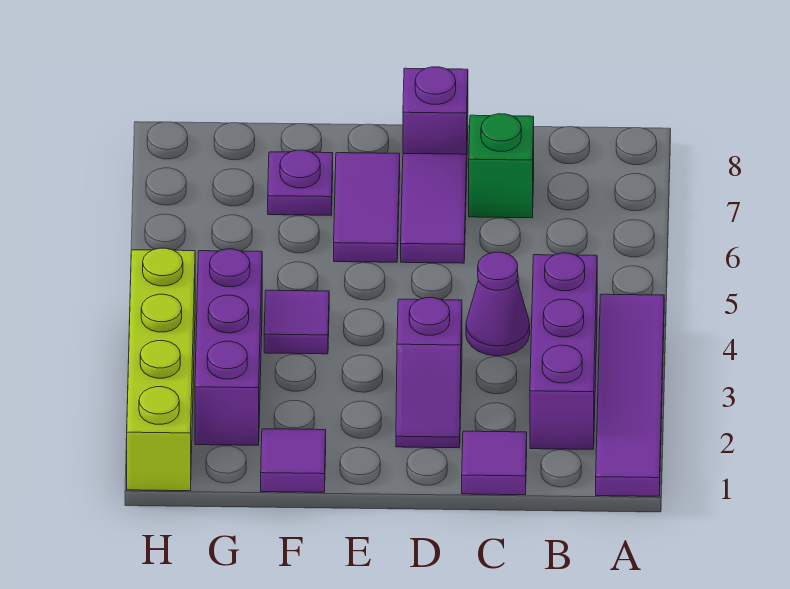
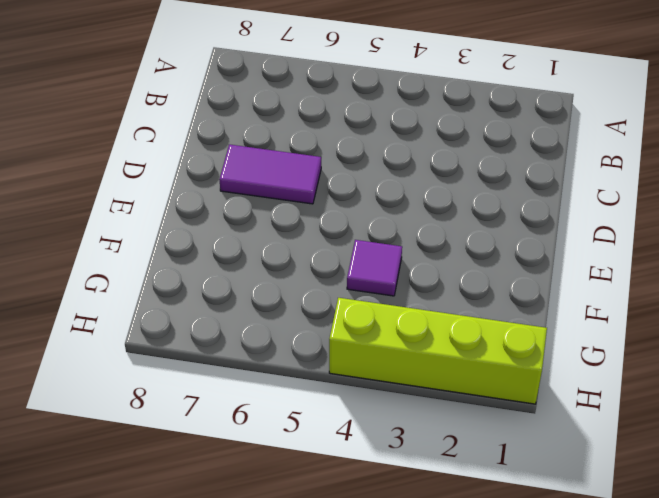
none -> purple 1x4 tile [596,294,664,496]
none -> purple 1x3 brick [530,253,597,449]
none -> purple 1x1 tile [462,431,527,495]

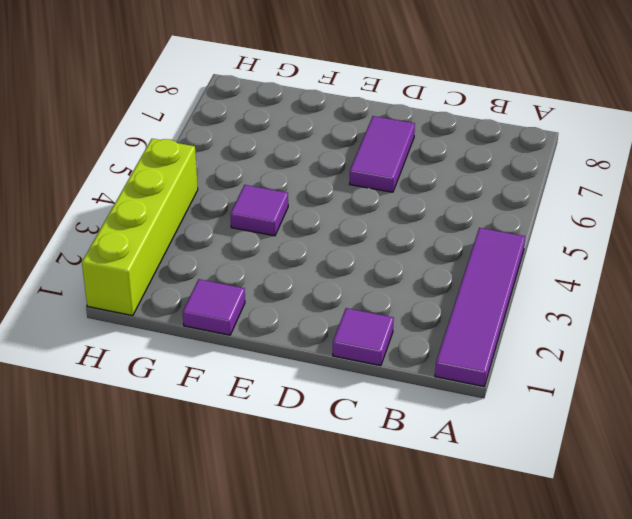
none -> purple 1x3 brick [530,253,597,449]
none -> purple 1x1 cone [466,252,530,356]
none -> green 1x1 brick [469,114,534,218]

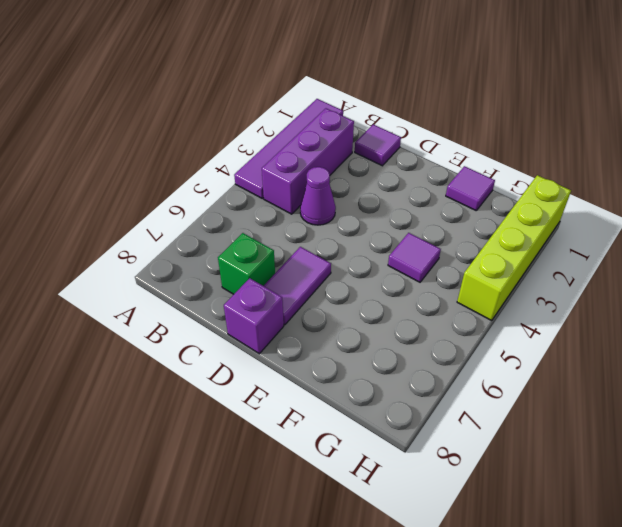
none -> purple 1x2 slope [396,298,462,448]
none -> purple 1x2 tile [334,153,400,262]
none -> purple 1x1 plate [268,150,333,215]

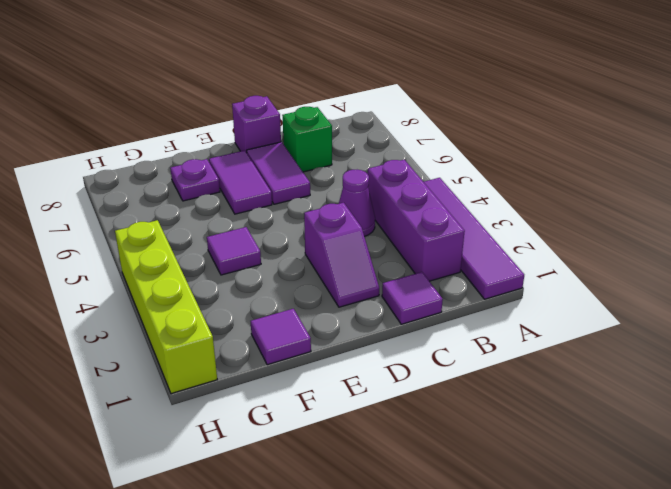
none -> purple 1x3 brick [195,249,262,445]

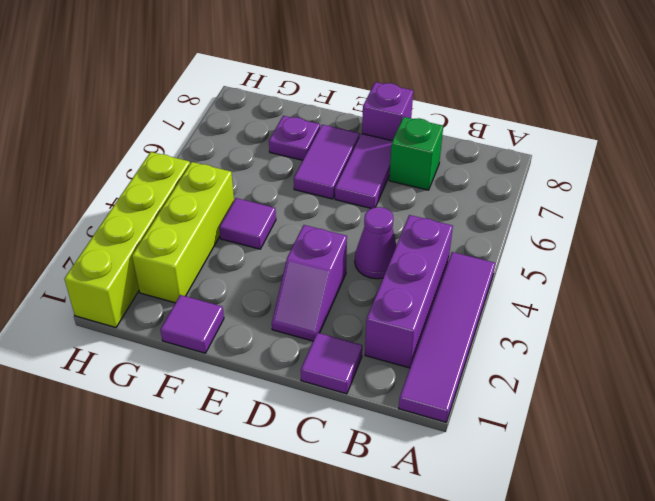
lime 1x3 brick [132,162,234,303] -> purple 1x3 brick [195,249,262,445]

